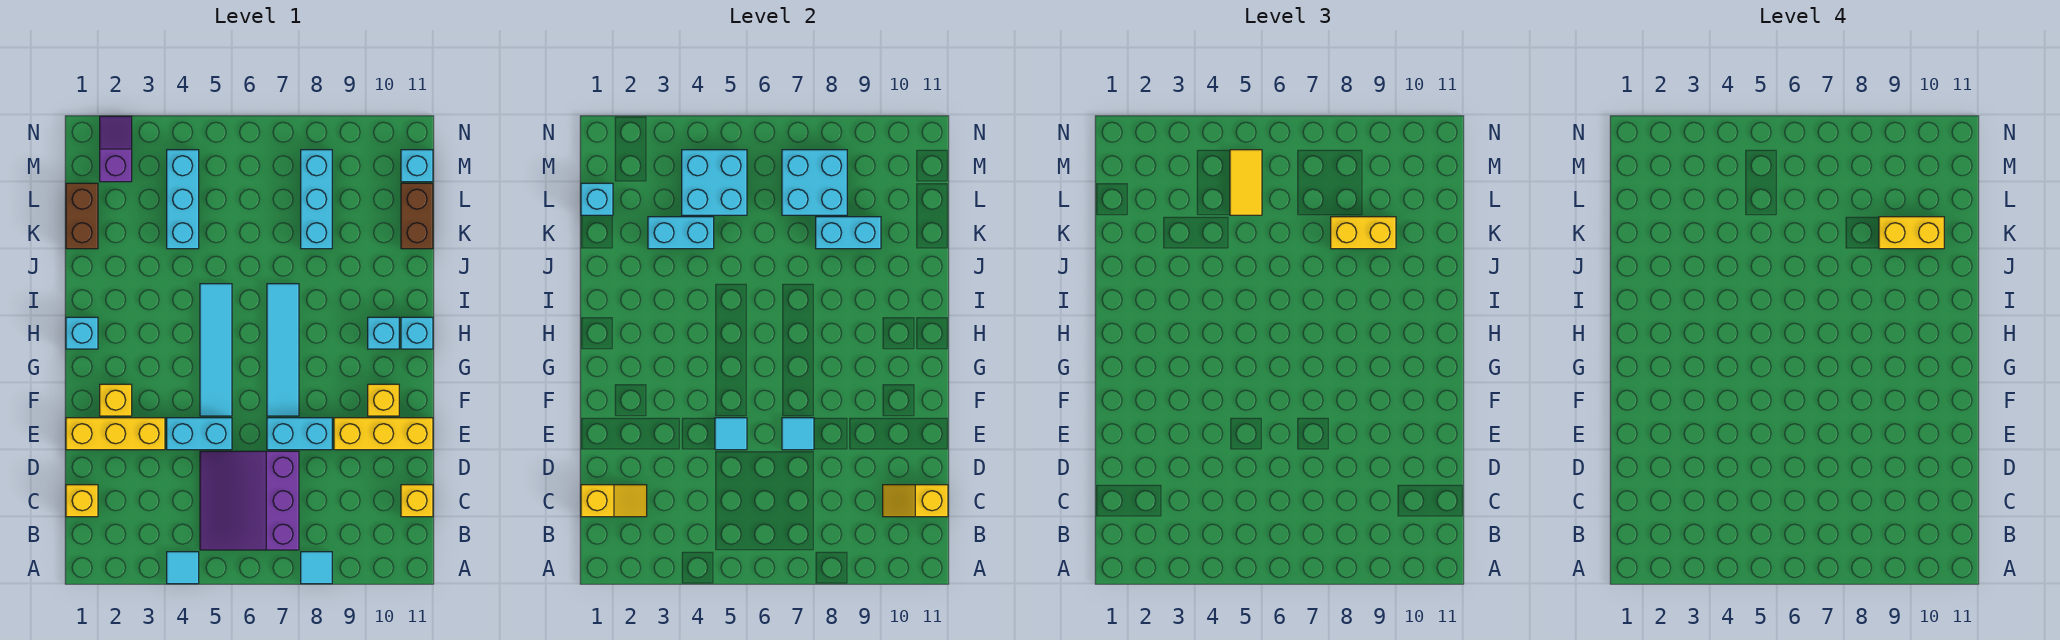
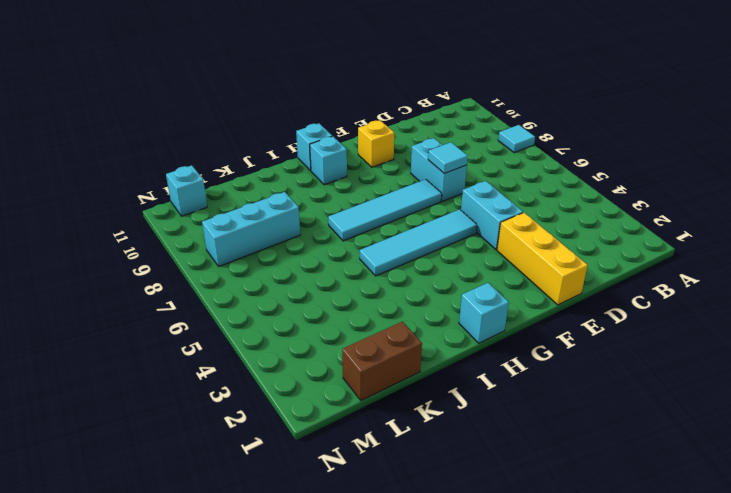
none -> cyan 1x1 tile [167,552,199,584]
none -> purple 3x3 slope [200,451,299,550]
none -> yellow 1x1 brick [66,485,98,517]
none -> yellow 1x1 brick [401,485,433,517]

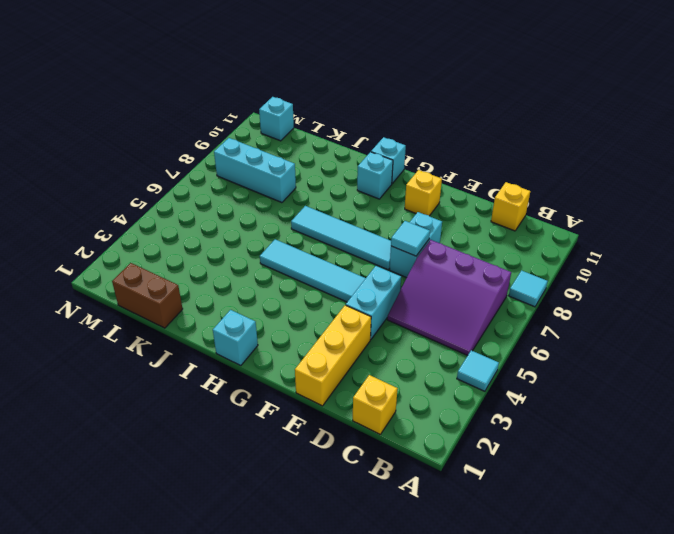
none -> yellow 1x3 brick [334,418,433,450]
none -> yellow 1x1 brick [100,384,132,416]
none -> cyan 1x3 brick [167,150,199,249]
none -> brown 1x2 brick [401,183,433,249]

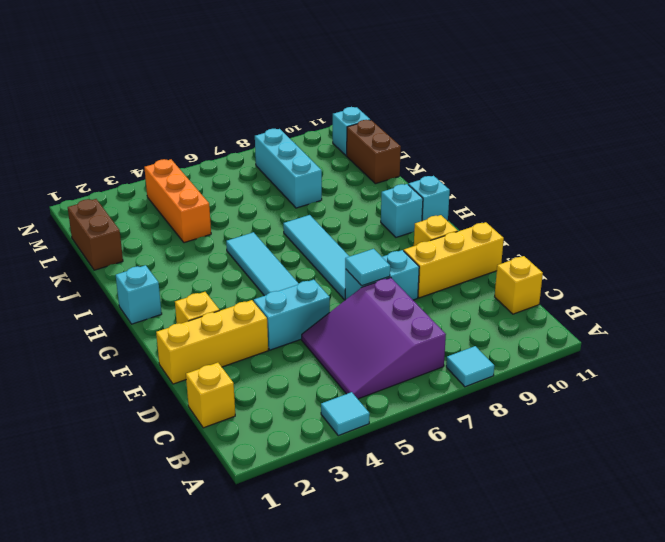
orange 1x3 brick [144,159,211,243] -> cyan 1x3 brick [167,150,199,249]
none -> purple 1x2 slope [100,116,132,182]
none -> yellow 1x2 slope [581,485,647,517]
none -> yellow 1x2 slope [883,485,948,517]
none -> cyan 1x1 tile [715,418,747,450]

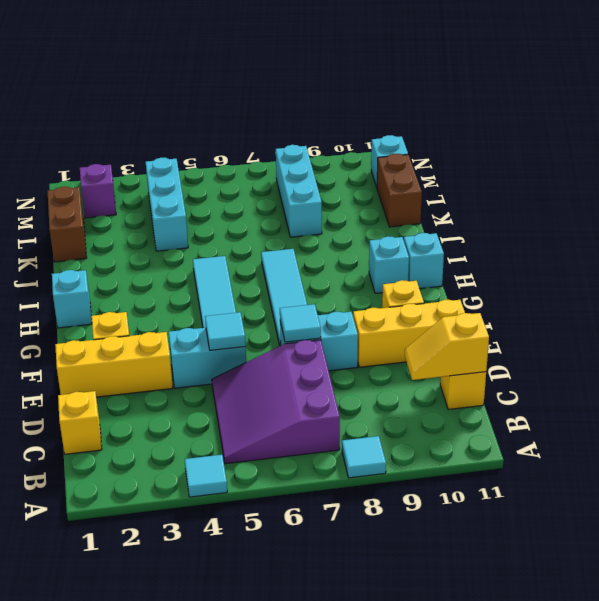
none -> yellow 1x2 slope [581,485,647,517]
none -> cyan 1x2 brick [648,217,714,249]
none -> cyan 1x2 brick [816,217,881,249]
none -> cyan 1x1 brick [581,183,613,215]

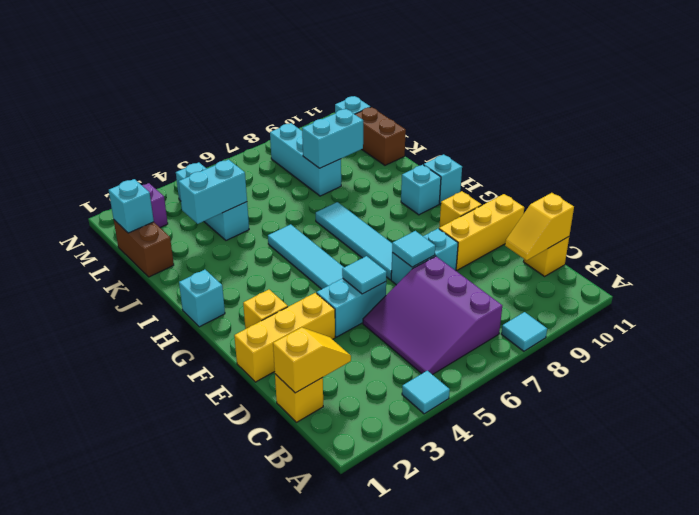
none -> cyan 2x2 brick [682,150,747,215]
none -> cyan 2x2 brick [782,150,847,215]
none -> yellow 1x2 brick [1331,217,1396,249]
none -> yellow 1x2 tile [1230,150,1262,215]

